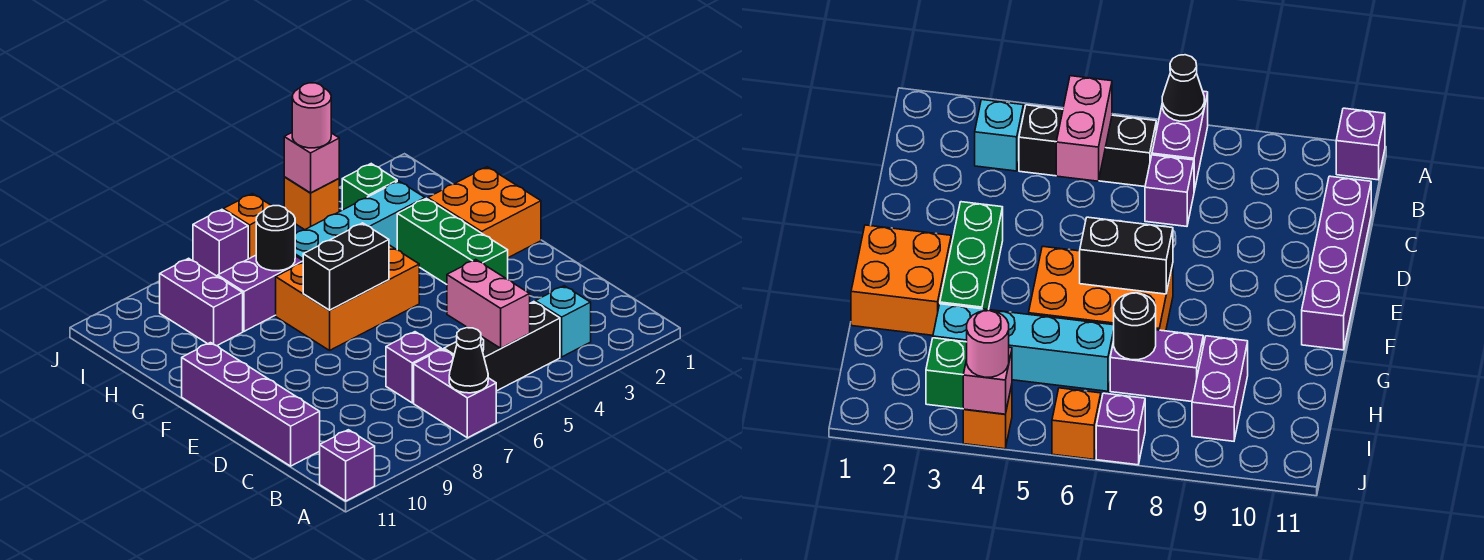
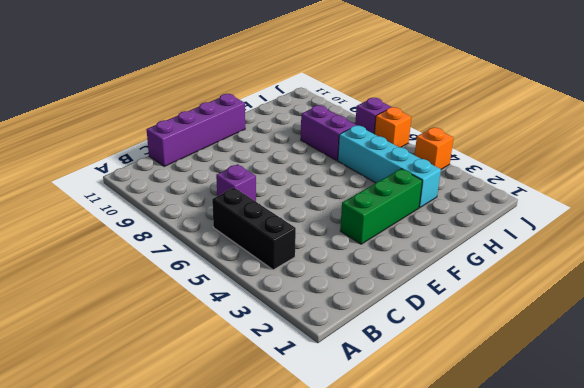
none -> purple 1x2 brick [414,349,496,438]
none -> purple 1x1 brick [320,430,375,501]
none -> cyan 1x1 brick [535,286,591,357]

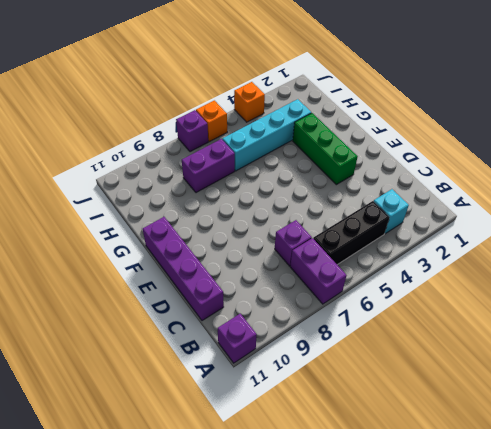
none -> orange 2x2 brick [428,167,541,258]
none -> orange 2x3 brick [276,245,419,350]
none -> purple 1x2 brick [160,258,243,346]

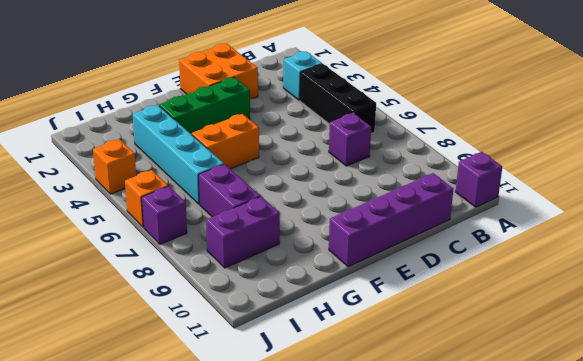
orange 2x2 brick [179,44,258,99] -> orange 2x2 brick moved to [428,167,541,258]
orange 1x2 brick [192,114,259,169] -> orange 2x3 brick [276,245,419,350]
none -> purple 1x2 brick [414,349,496,438]
none -> green 1x1 brick [342,164,397,210]
none -> black 1x1 cone [449,328,488,393]

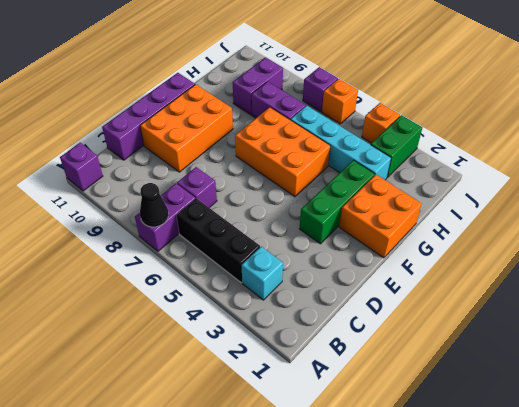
orange 2x3 brick [140,84,233,172] -> none
green 1x2 brick [371,115,422,178] -> green 1x1 brick [342,164,397,210]
none -> pink 1x2 brick [447,260,530,348]
none -> black 1x2 brick [303,223,389,310]
none -> black 1x1 round brick [256,206,295,271]

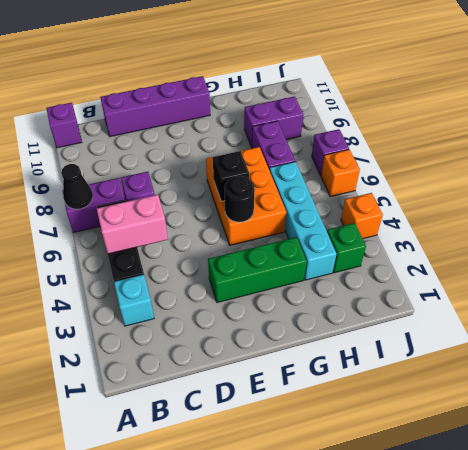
black 1x1 round brick [225,177,255,222] -> black 1x1 round brick moved to [256,206,295,271]
black 1x1 brick [213,151,249,201] -> black 1x2 brick [303,223,389,310]
none -> orange 2x2 brick [428,167,541,258]
none -> pink 1x1 brick [284,133,339,193]
none -> pink 1x1 round brick [292,83,331,148]

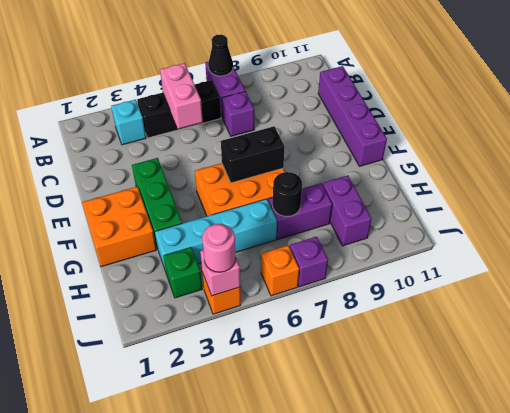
none -> purple 1x1 brick [320,430,375,501]

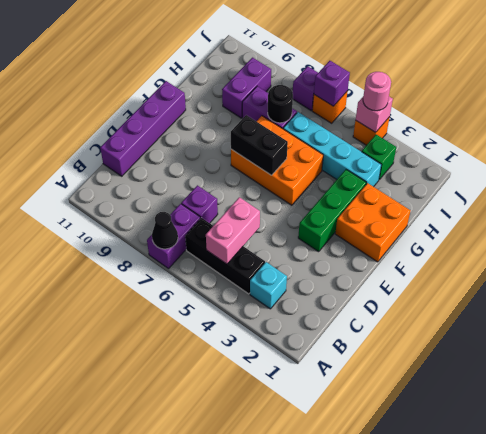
purple 1x1 brick [314,61,350,106] -> purple 1x1 brick moved to [320,430,375,501]

